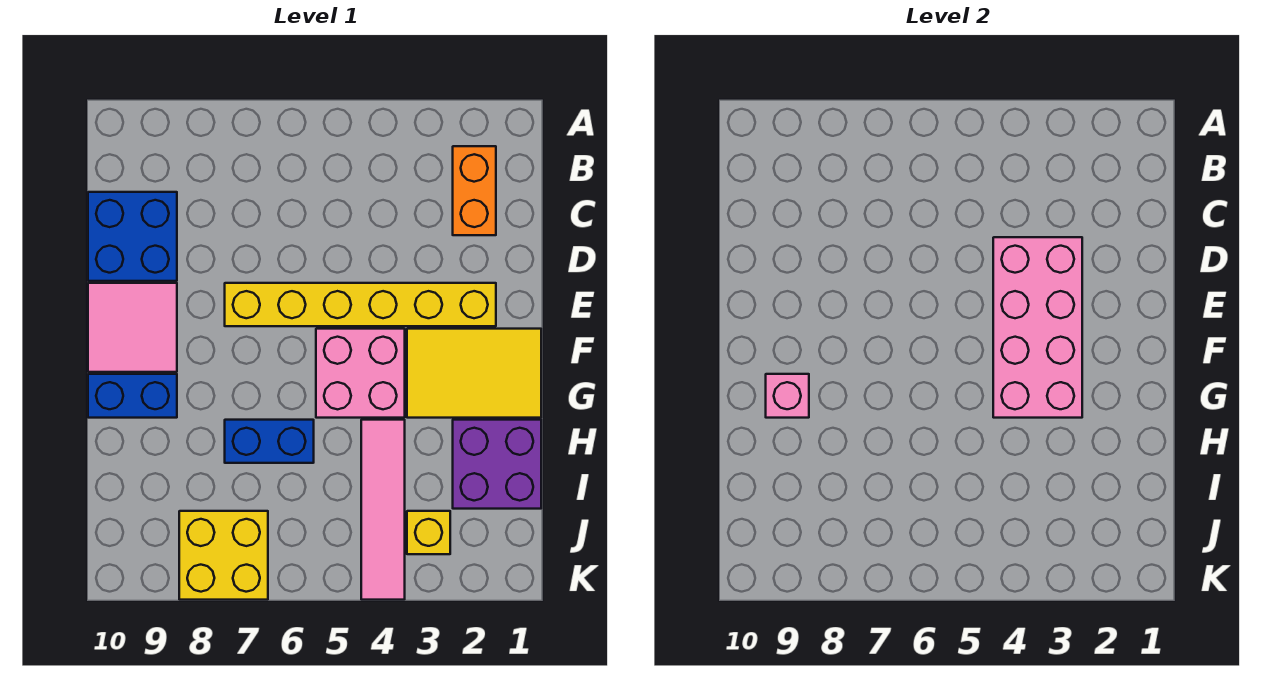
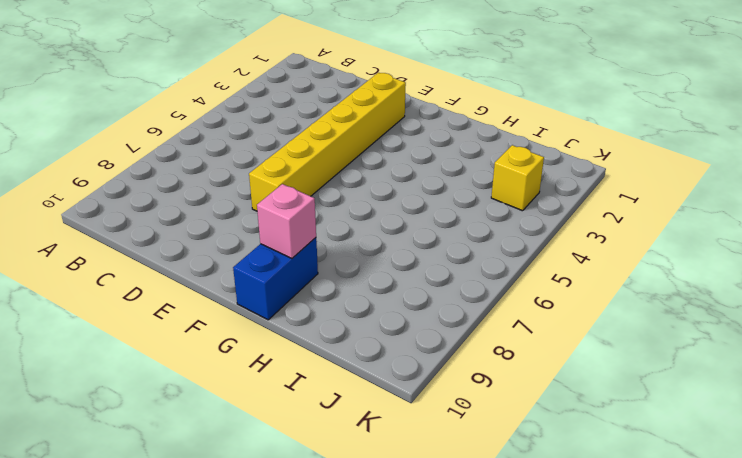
none -> orange 1x2 brick [453,146,496,235]
none -> blue 2x2 brick [88,192,177,281]
none -> pink 2x2 tile [88,283,177,372]

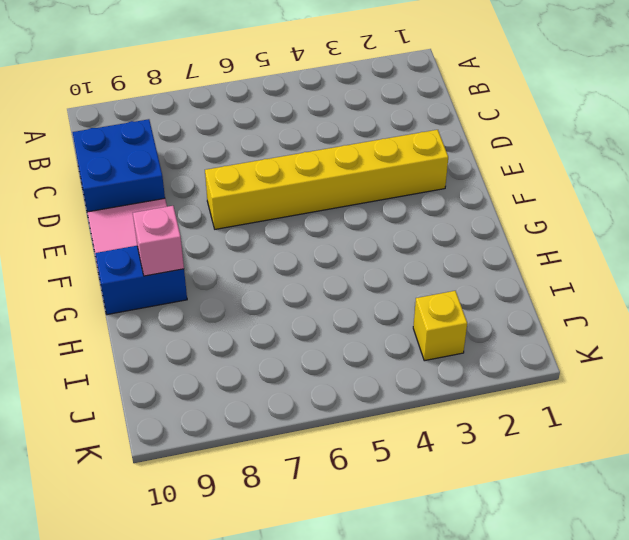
none -> orange 1x2 brick [453,146,496,235]
none -> yellow 2x3 tile [407,329,541,418]
none -> pink 2x2 brick [316,329,405,418]

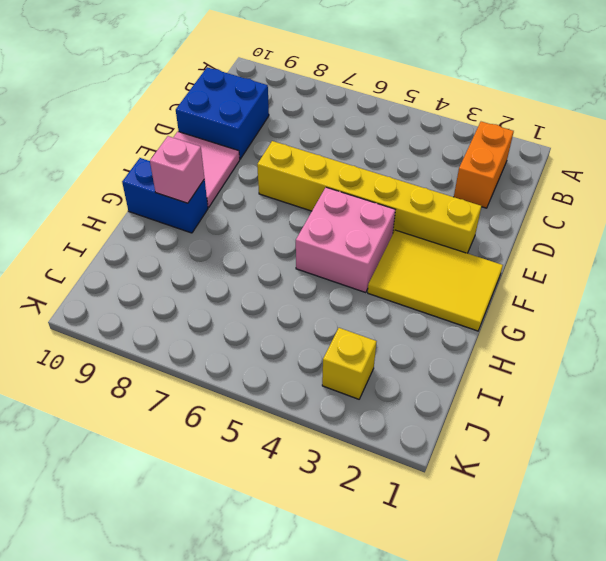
none -> purple 2x2 brick [453,420,541,509]
none -> pink 1x4 tile [361,420,405,600]
none -> blue 1x2 brick [225,420,314,463]

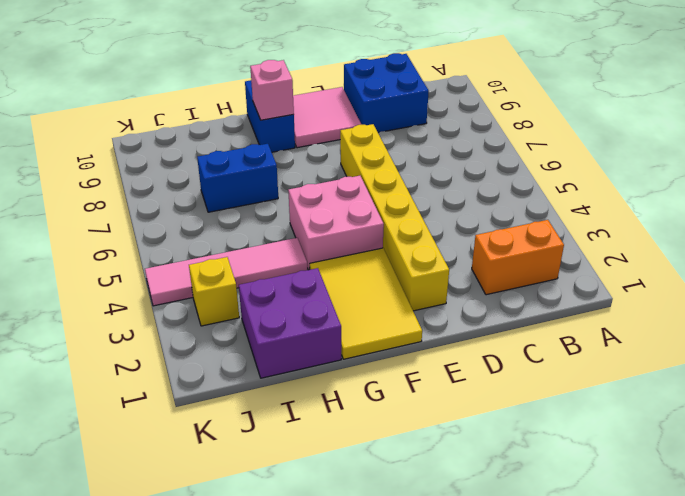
blue 1x2 brick [197,144,278,212] -> blue 1x2 brick turned to [225,420,314,463]
none -> yellow 2x2 brick [179,511,268,600]
none -> pink 2x4 brick [993,237,1082,418]

